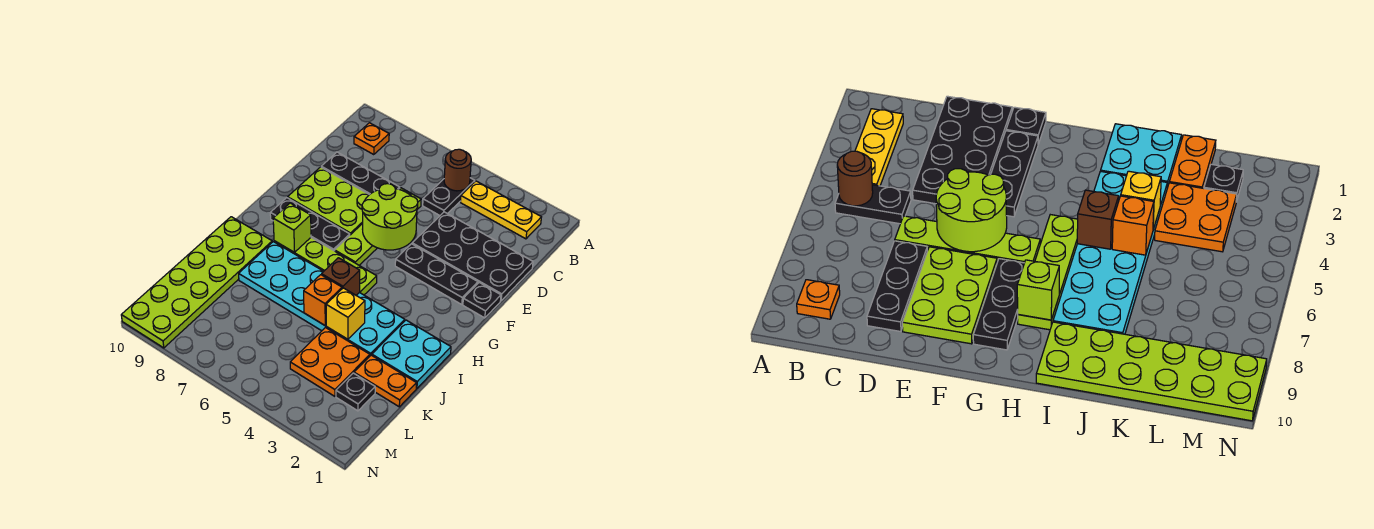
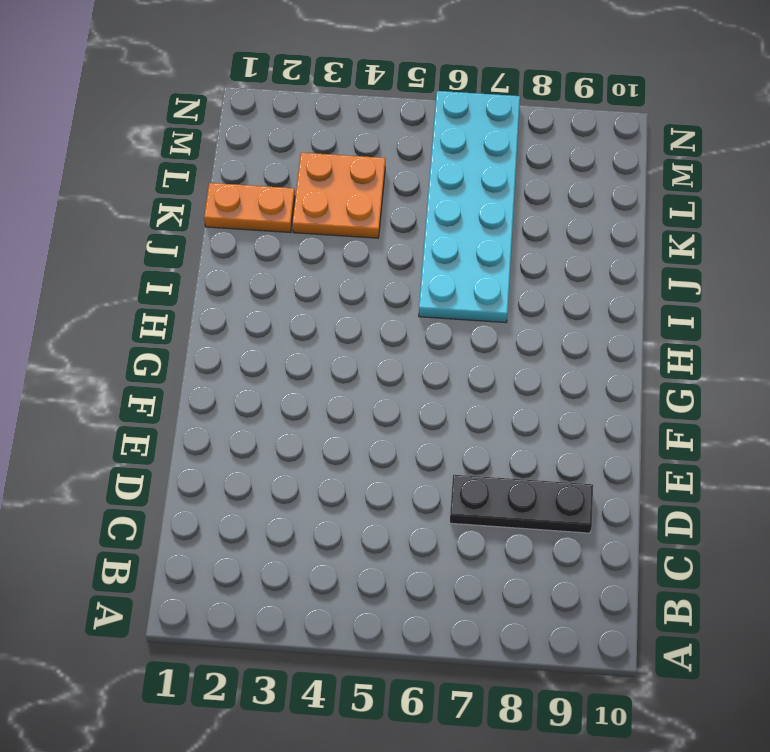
cyan 2x6 plate [419,91,520,323] -> cyan 2x6 plate turned to [239,242,405,356]
none -> yellow 1x3 plate [460,181,541,239]
none -> black 1x2 plate [423,178,475,215]
none -> orange 1x1 plate [354,123,389,155]

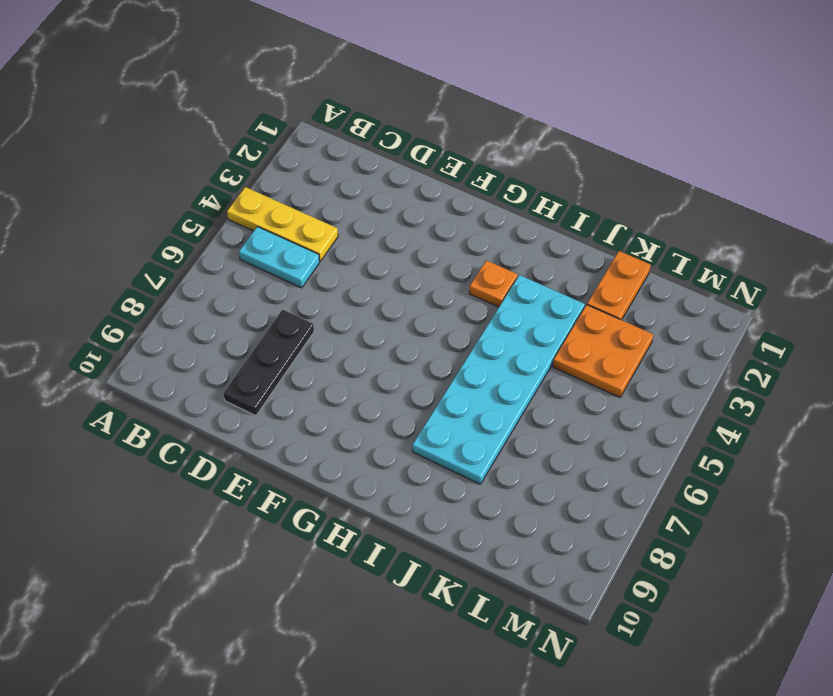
yellow 1x3 plate [227,187,338,261] -> yellow 1x3 plate turned to [460,181,541,239]
cyan 1x2 plate [239,227,320,288] -> black 1x2 plate [423,178,475,215]
orange 1x1 plate [469,260,518,307] -> orange 1x1 plate moved to [354,123,389,155]
none -> black 2x4 plate [412,212,533,301]
none -> lime 1x4 plate [335,188,421,265]
none -> lime 2x3 plate [288,167,369,235]

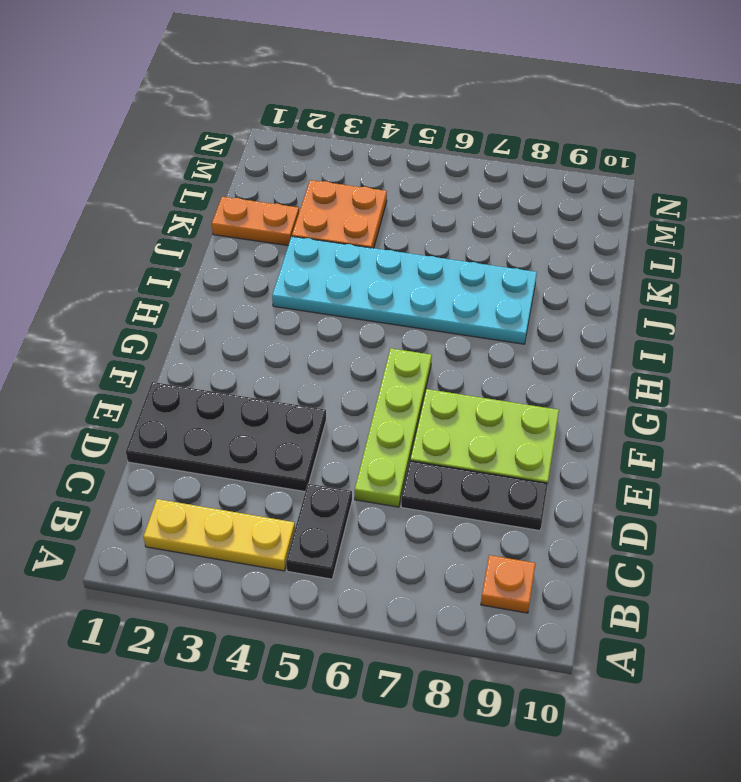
none -> black 1x1 plate [463,283,501,318]
none -> black 1x3 plate [395,244,478,305]
none -> black 1x3 plate [270,198,350,251]

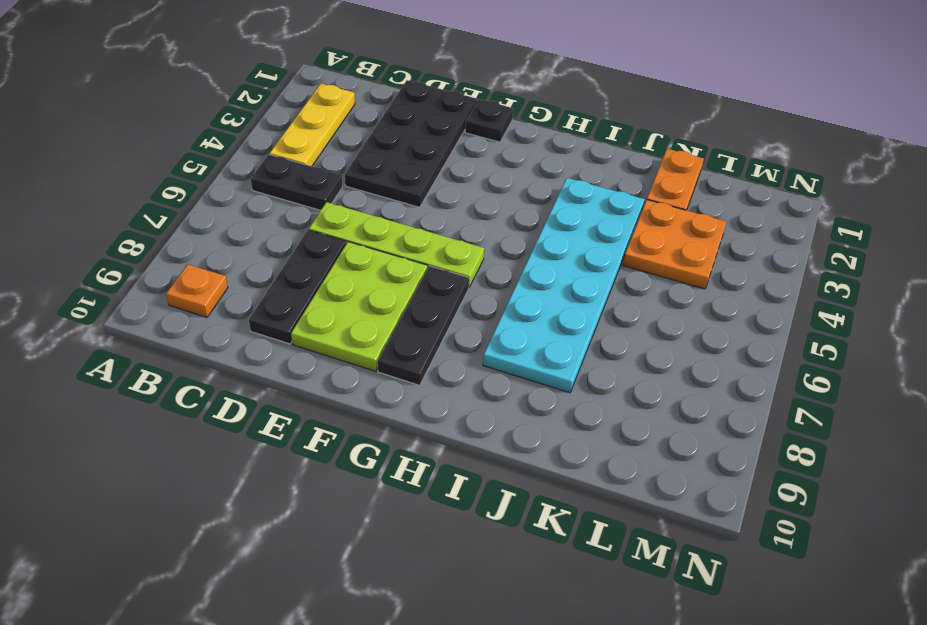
none -> black 1x3 plate [395,244,478,305]
none -> lime 1x4 plate [274,238,377,295]
none -> cyan 2x2 plate [372,320,451,388]

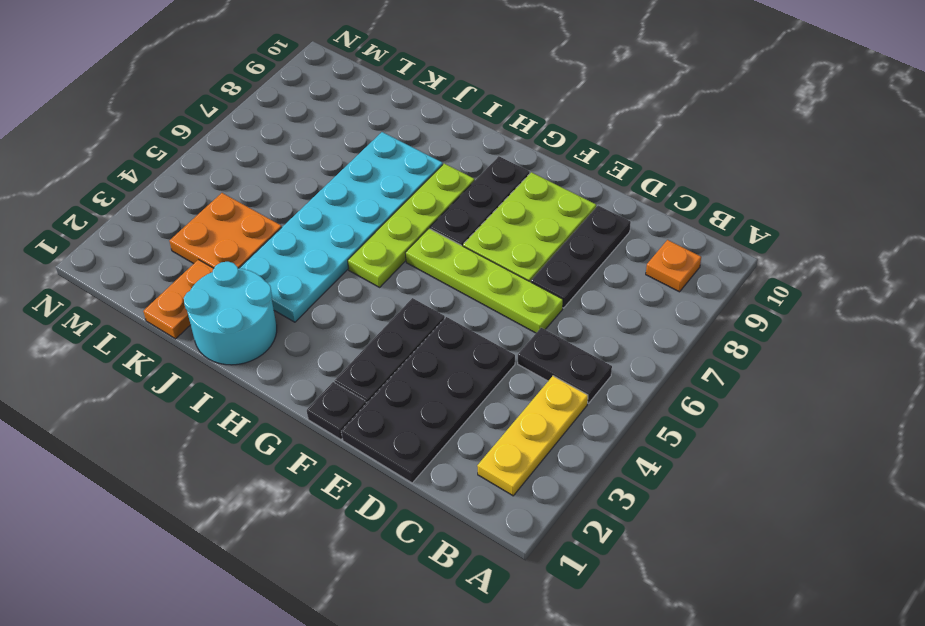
cyan 2x2 round brick [184,262,277,365] -> cyan 2x2 plate [372,320,451,388]
none -> lime 2x6 plate [121,217,272,348]
none -> black 1x1 plate [336,373,375,411]
none -> brown 1x1 round brick [444,149,471,191]

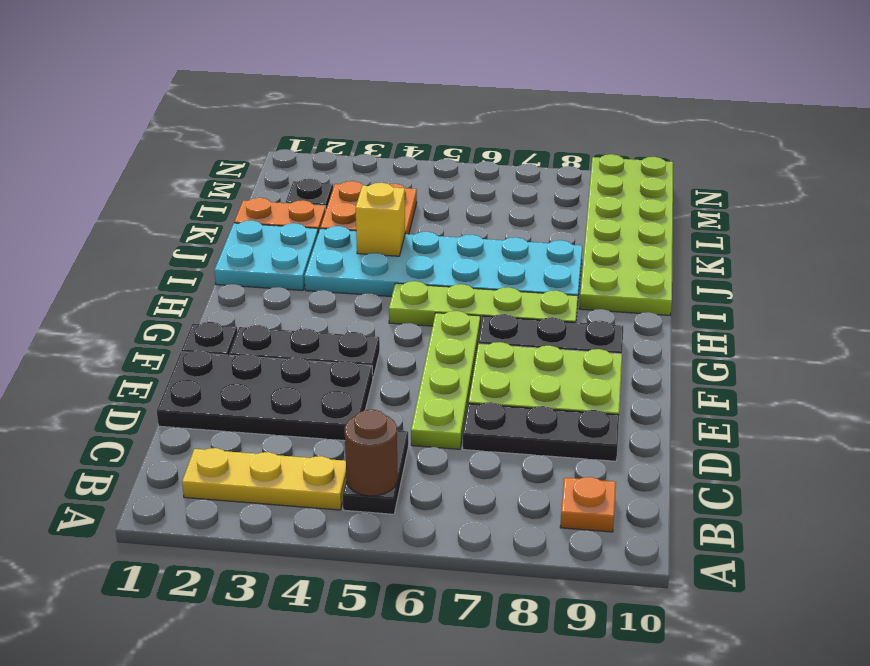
none -> lime 2x2 round brick [362,184,418,250]
none -> lime 1x1 brick [273,203,311,253]
none -> brown 1x1 brick [322,258,360,295]

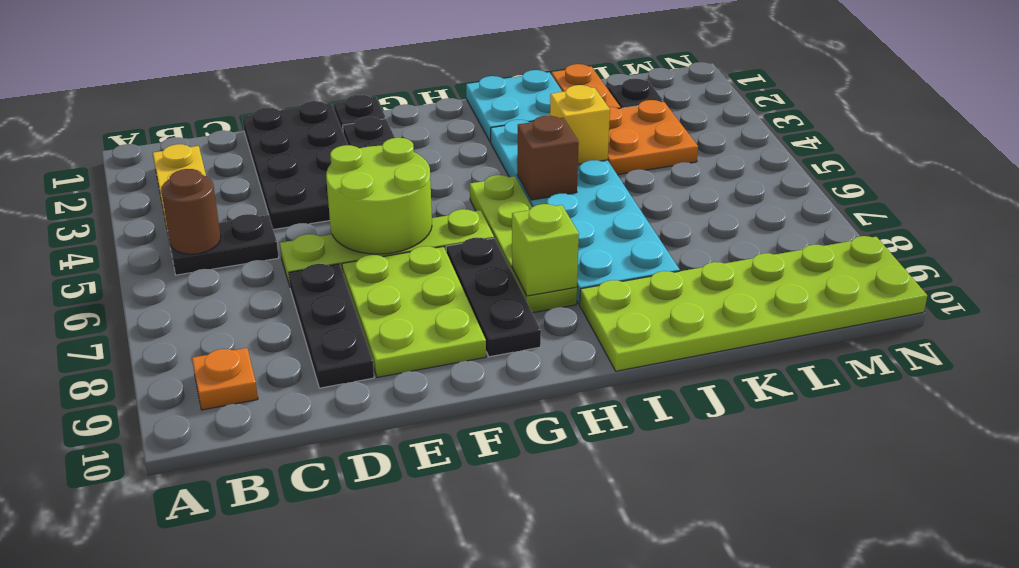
none -> orange 1x1 brick [304,275,342,325]

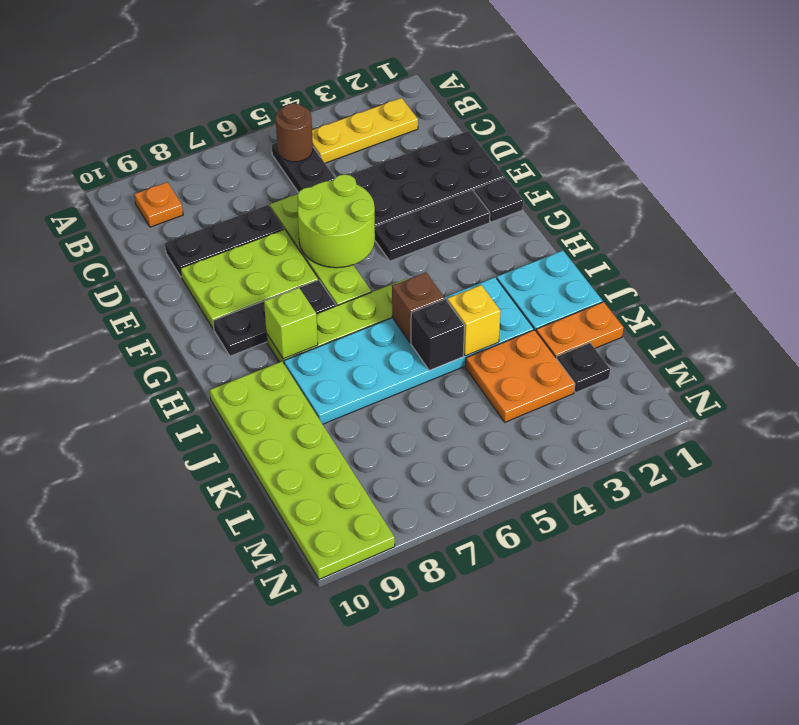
black 1x1 brick [411,299,464,370] -> orange 1x1 brick [304,275,342,325]

